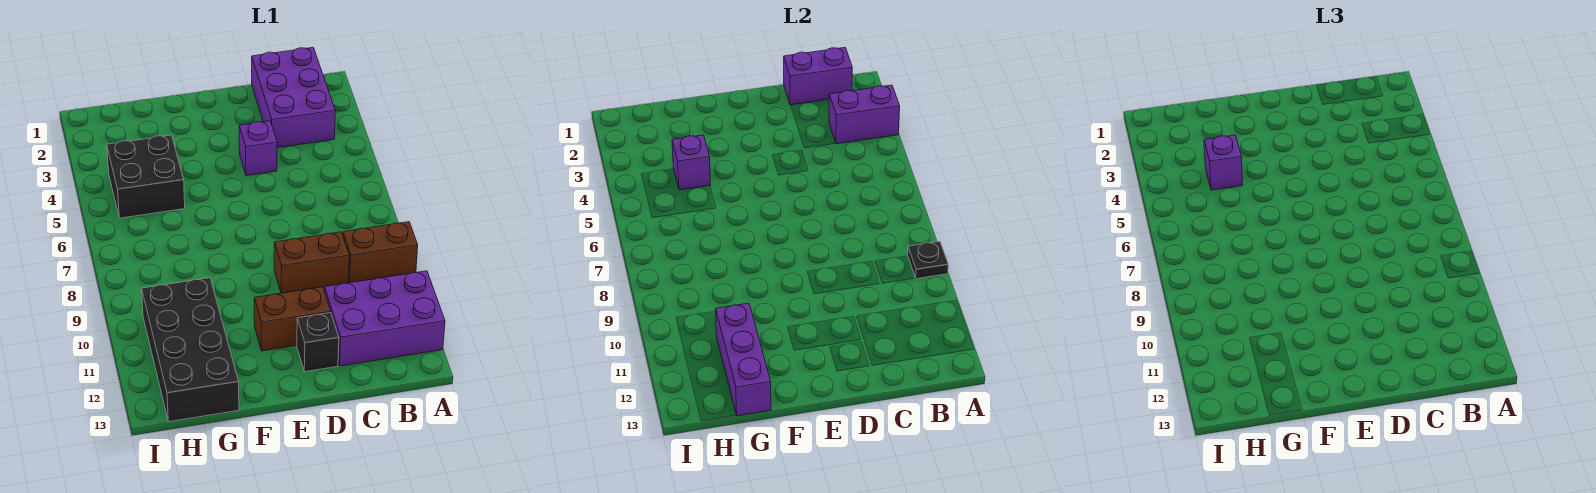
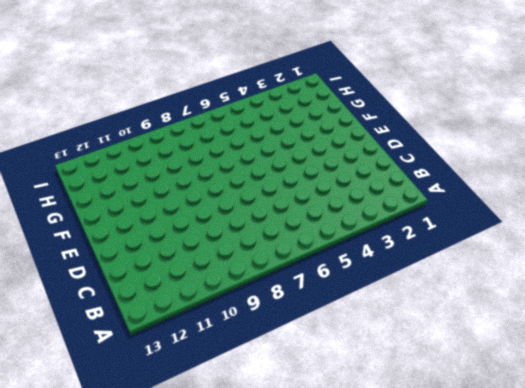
none -> brown 1x2 brick [343,222,418,283]
none -> purple 2x3 brick [324,271,445,366]
none -> purple 2x3 brick [252,48,335,148]

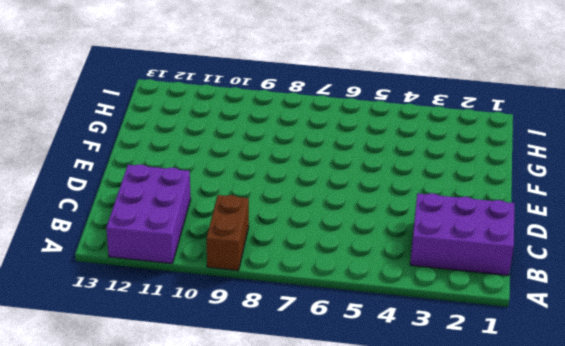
none -> brown 1x2 brick [274,232,349,293]
none -> purple 1x1 brick [239,121,277,176]
none -> brown 1x2 brick [254,287,331,351]

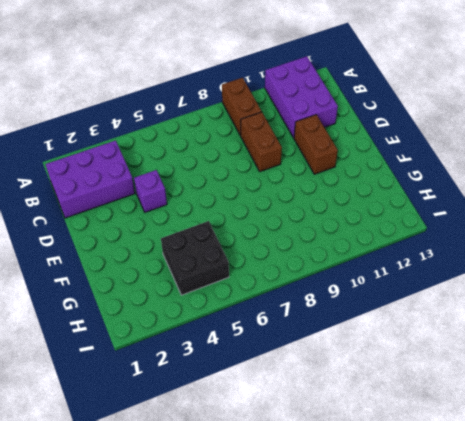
none -> black 1x1 brick [297,313,339,372]
none -> black 2x4 brick [142,278,239,422]
none -> purple 1x2 brick [829,85,900,144]

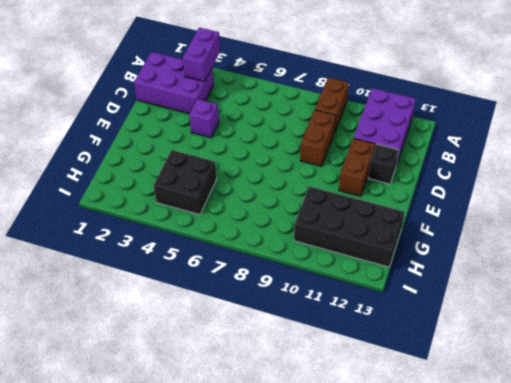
none -> black 1x1 plate [908,241,948,279]
none -> purple 1x2 brick [784,48,852,105]
none -> purple 1x1 brick [672,135,711,190]

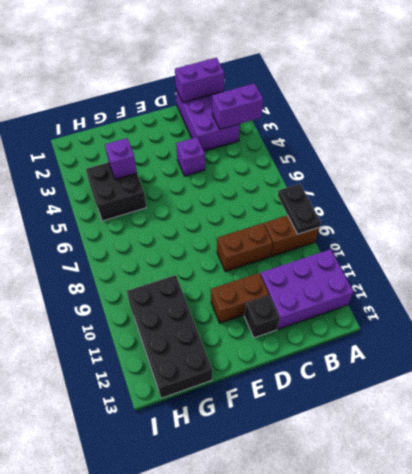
black 1x2 plate [278,184,321,234] -> black 1x1 plate [908,241,948,279]
none -> purple 1x3 brick [716,303,771,416]
none -> purple 1x1 brick [1204,135,1243,190]

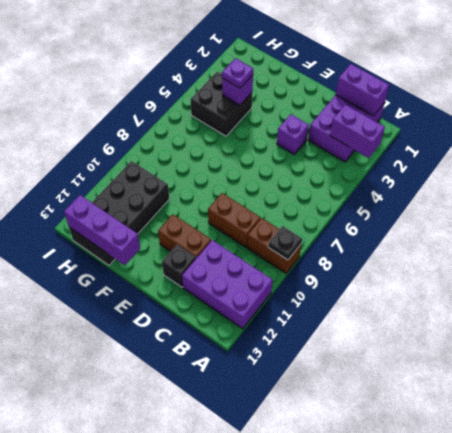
purple 1x3 brick [64,195,140,265] -> purple 1x3 brick turned to [716,303,771,416]
purple 1x1 plate [222,58,253,88] -> purple 1x1 brick [1204,135,1243,190]

